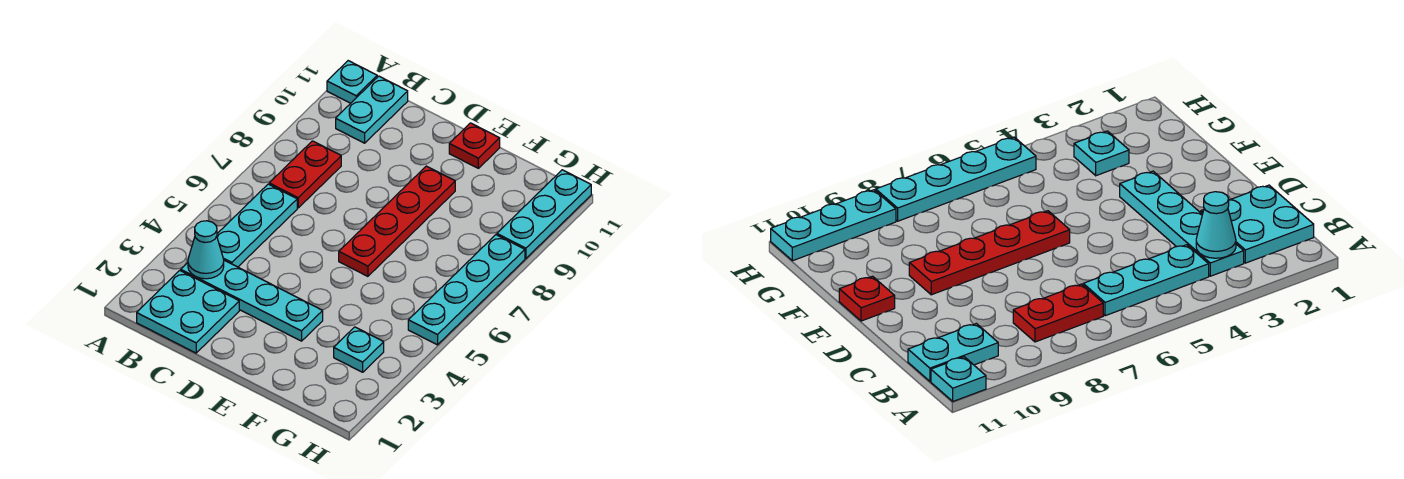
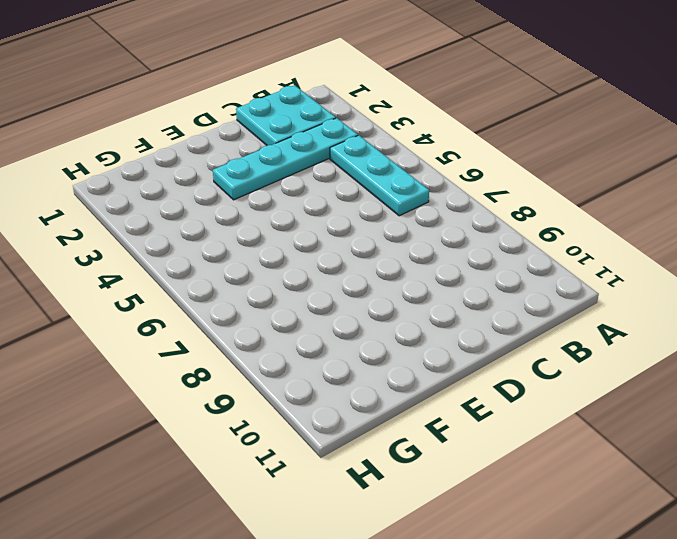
none -> cyan 1x1 plate [327,61,377,103]
none -> red 1x2 plate [269,141,341,208]
none -> cyan 1x2 plate [336,76,408,143]

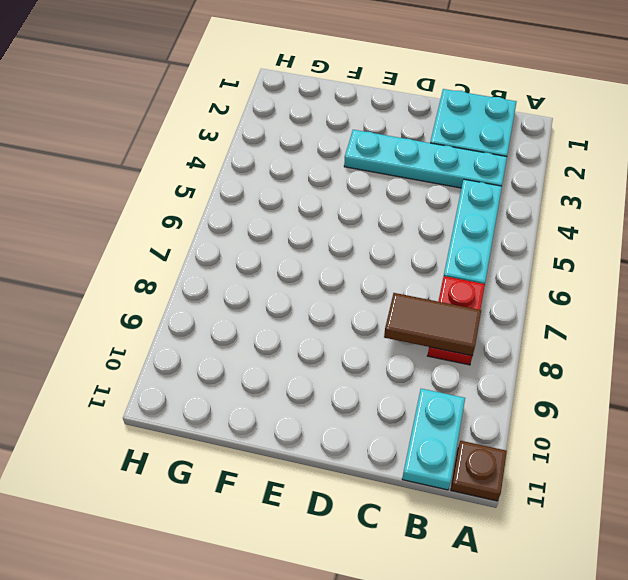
brown 1x1 plate [451,441,507,501] -> cyan 1x1 plate [327,61,377,103]
brown 1x2 tile [384,293,481,356] -> none
none -> red 1x4 plate [339,166,455,276]
none -> red 1x1 plate [449,123,500,168]
none -> cyan 1x1 plate [334,327,384,372]

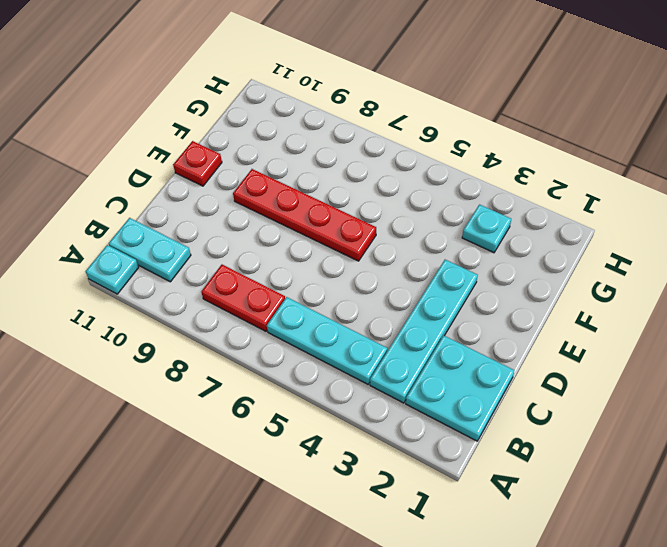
none -> cyan 1x4 plate [408,235,525,345]
none -> cyan 1x3 plate [497,170,591,258]
none -> cyan 1x1 cone [188,221,224,279]

